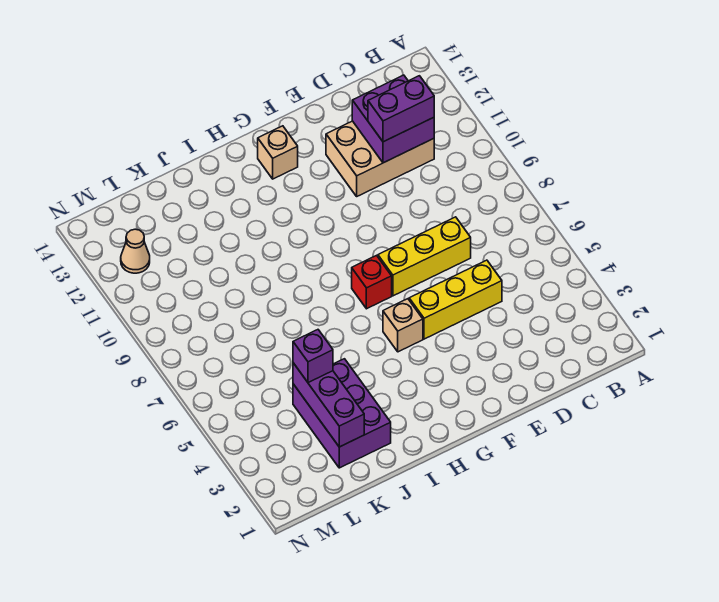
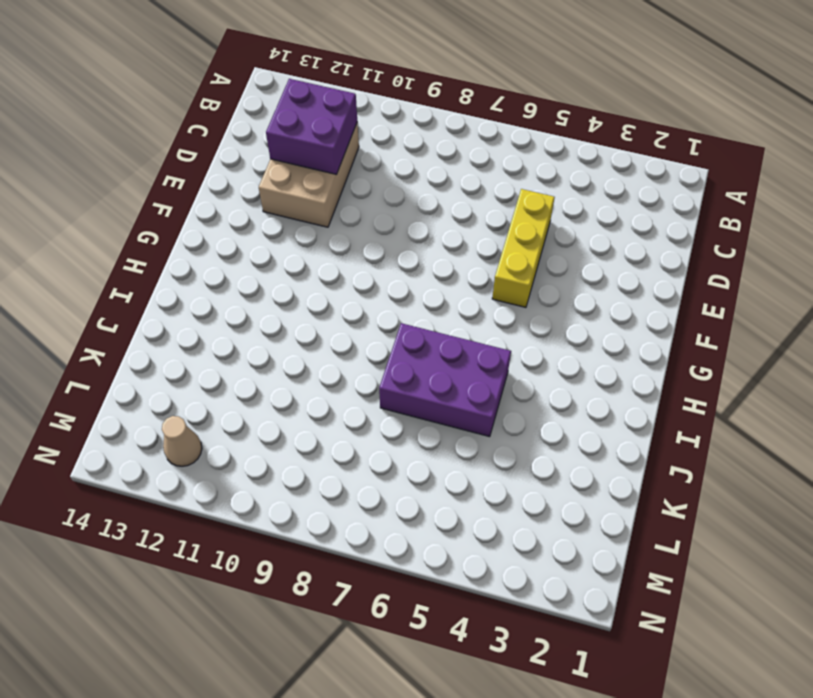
purple 2x3 brick [379,323,511,437] -> purple 2x3 brick moved to [293,359,391,468]
none -> yellow 1x3 brick [378,217,471,296]
none -> tan 1x1 brick [383,299,423,352]
none -> red 1x1 brick [352,255,392,309]

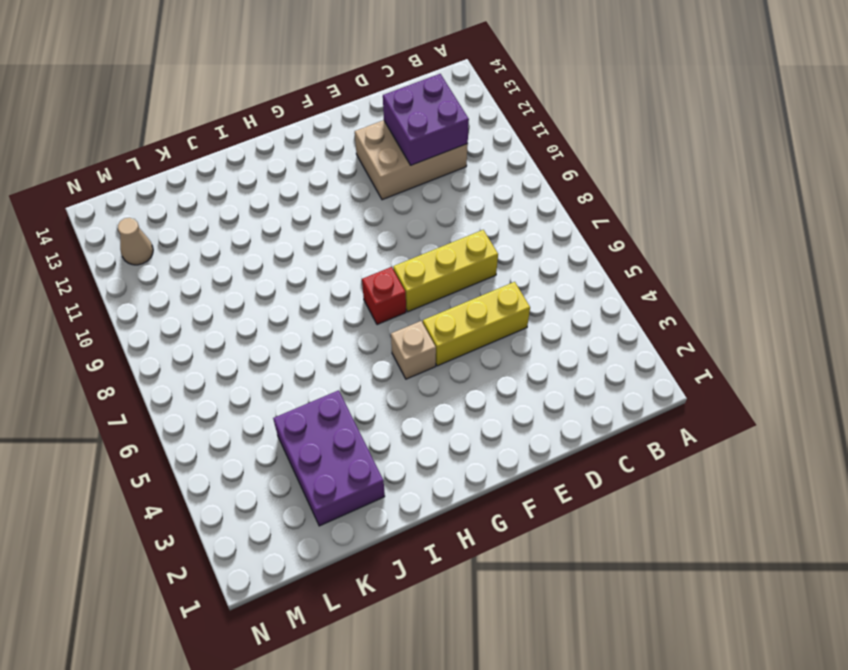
none -> tan 1x1 brick [258,126,298,179]
none -> purple 1x3 brick [293,363,364,447]
none -> purple 1x2 brick [368,76,434,142]

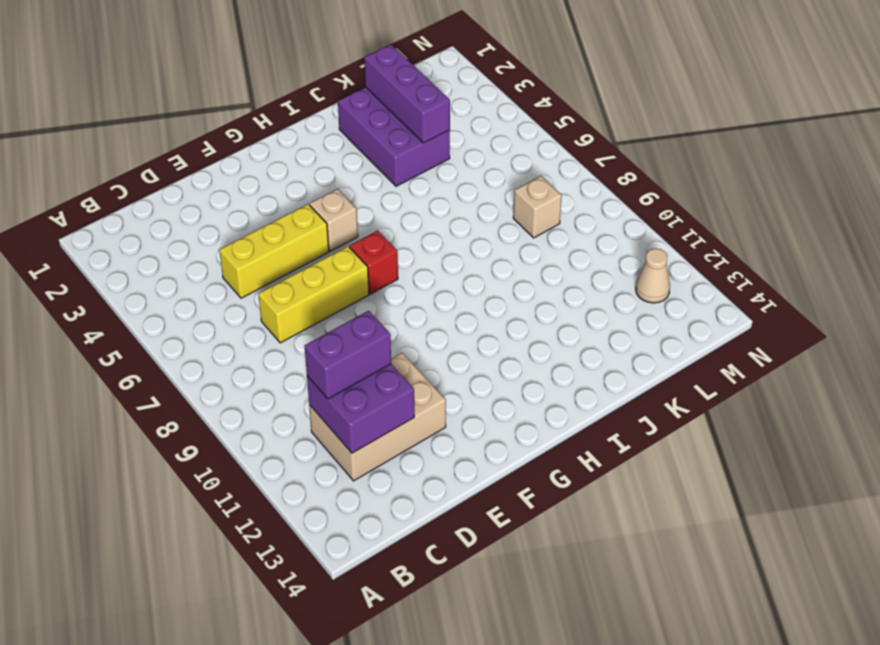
tan 1x1 brick [513,176,562,238] -> tan 1x1 brick moved to [258,126,298,179]
none -> purple 1x1 brick [293,330,333,383]

